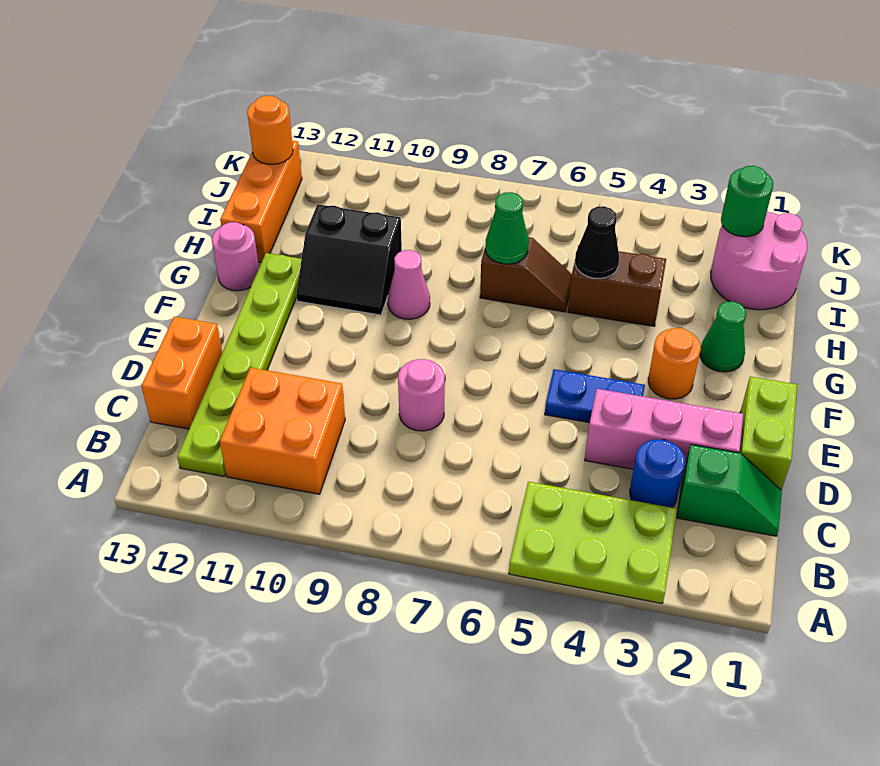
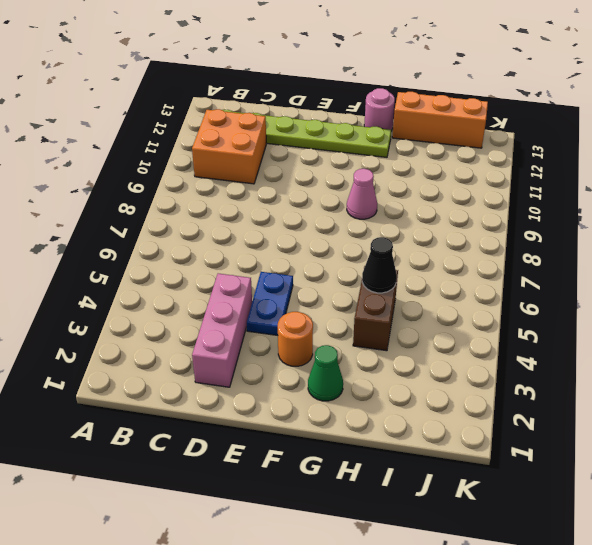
none -> lime 2x3 plate [509,482,677,603]
none -> green 1x2 slope [677,445,782,536]
none -> blue 1x1 round brick [630,439,685,508]

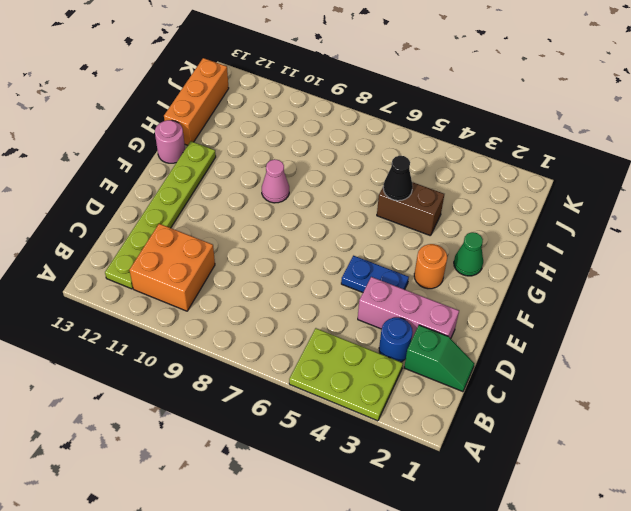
none -> orange 1x2 brick [141,317,222,429]
none -> lime 1x2 brick [739,377,797,490]
none -> pink 1x1 round brick [398,359,445,431]

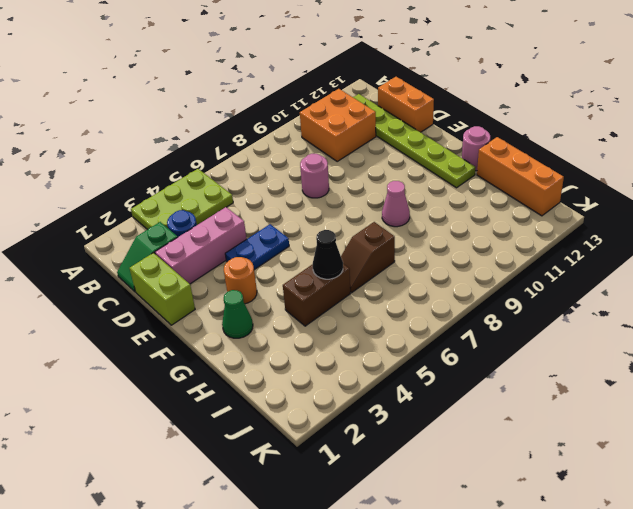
none -> black 2x2 slope [296,204,402,315]
none -> pink 2x2 round brick [711,212,807,310]
none -> green 1x1 cone [485,192,529,264]

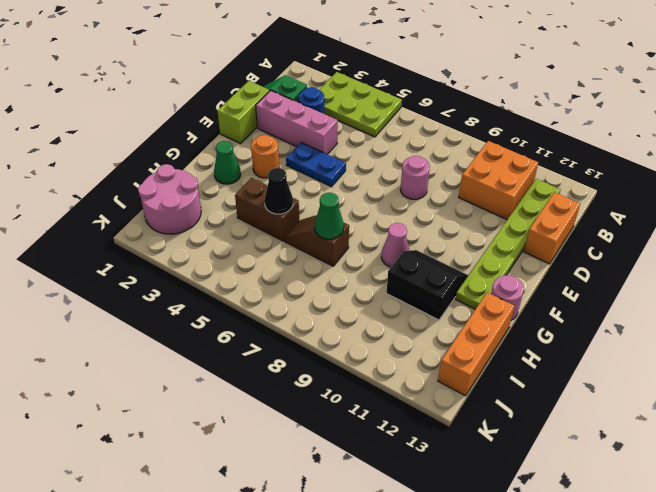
none -> green 1x1 round brick [721,166,773,237]
none -> orange 1x1 round brick [247,96,293,164]

